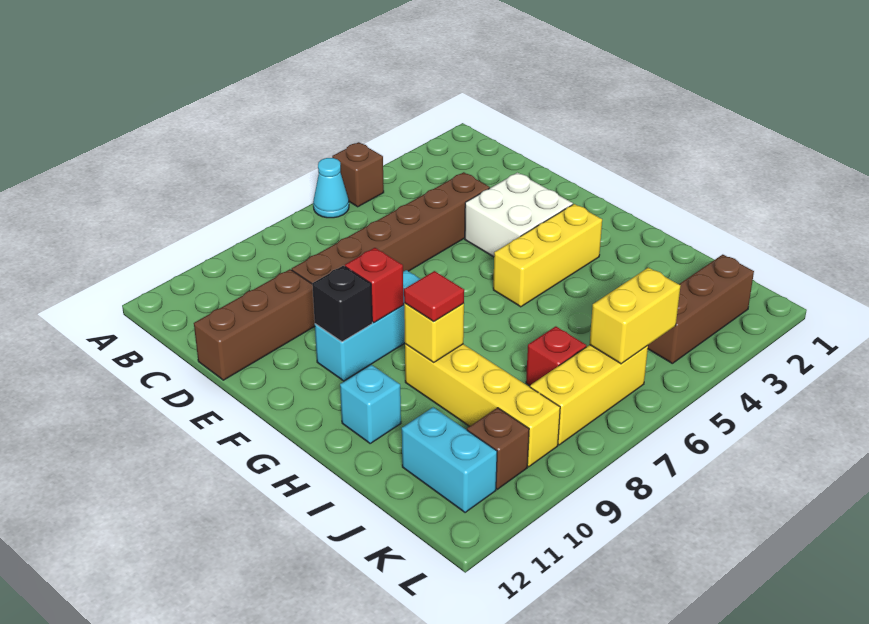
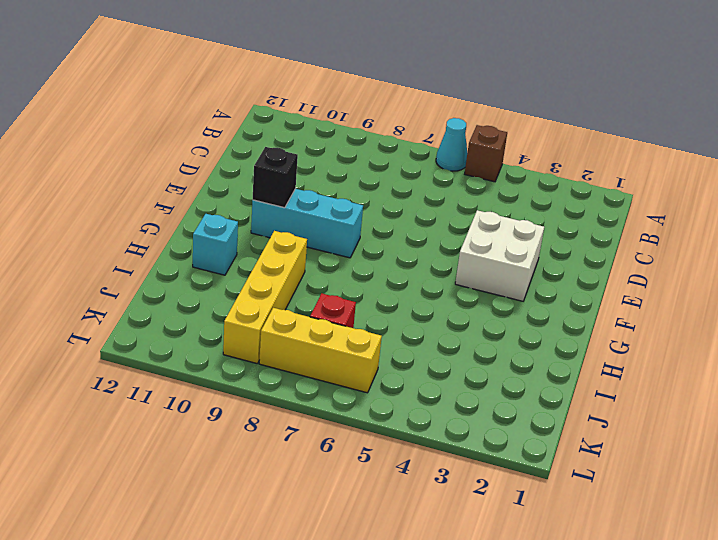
none -> brown 1x6 brick [292,172,490,283]
none -> brown 1x3 brick [194,269,315,380]
none -> yellow 1x3 brick [493,204,602,307]

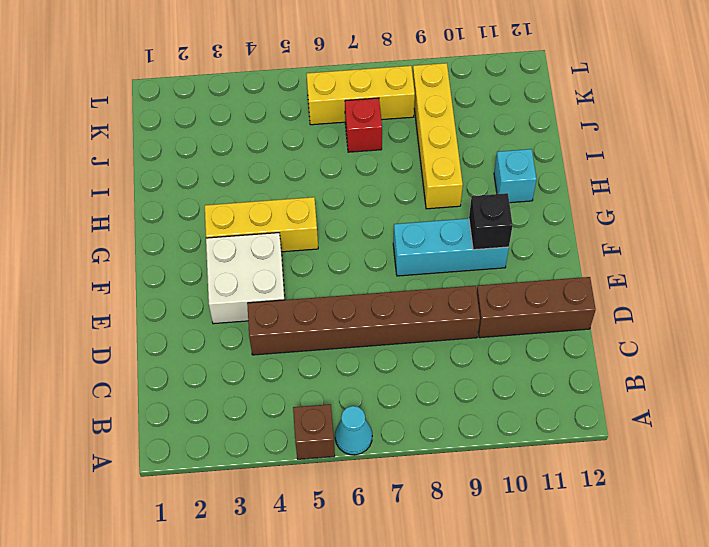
none -> cyan 1x2 brick [402,407,497,513]
none -> brown 1x3 brick [648,255,754,363]
none -> brown 1x1 brick [467,408,529,489]

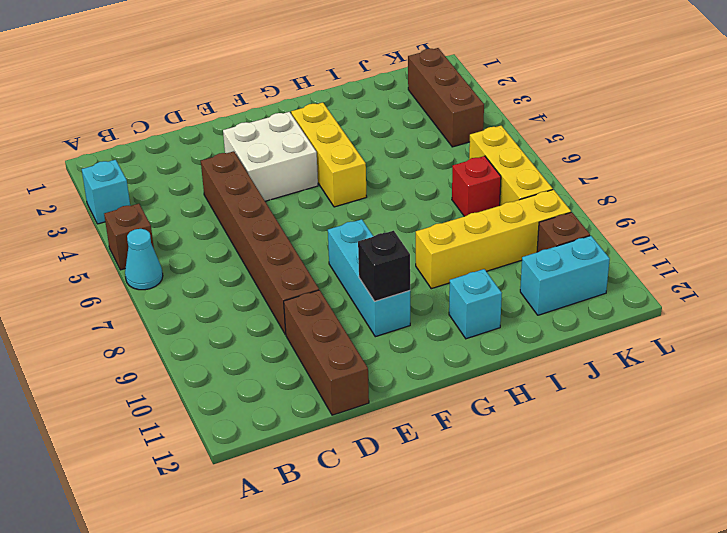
cyan 1x1 brick [82,160,130,224] -> none
none -> red 1x1 brick [345,248,403,323]
none -> yellow 1x1 brick [404,303,464,362]
none -> yellow 1x2 brick [590,268,680,364]

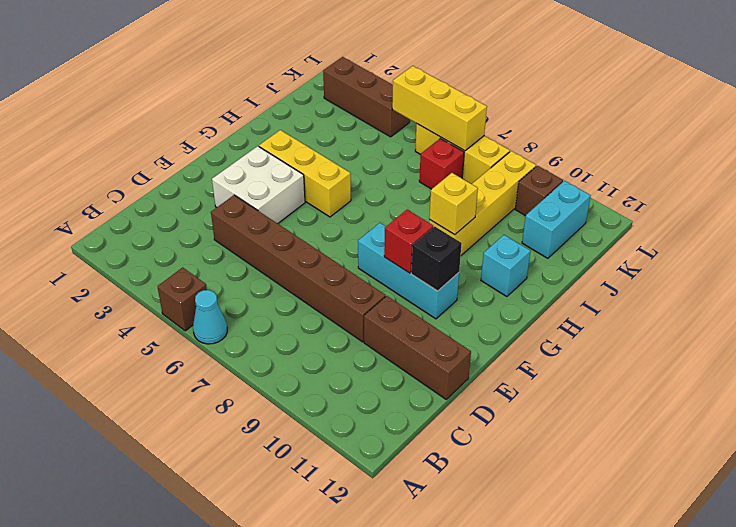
yellow 1x3 brick [392,66,487,151] -> yellow 1x2 brick [590,268,680,364]
none -> red 1x1 tile [404,271,464,321]

